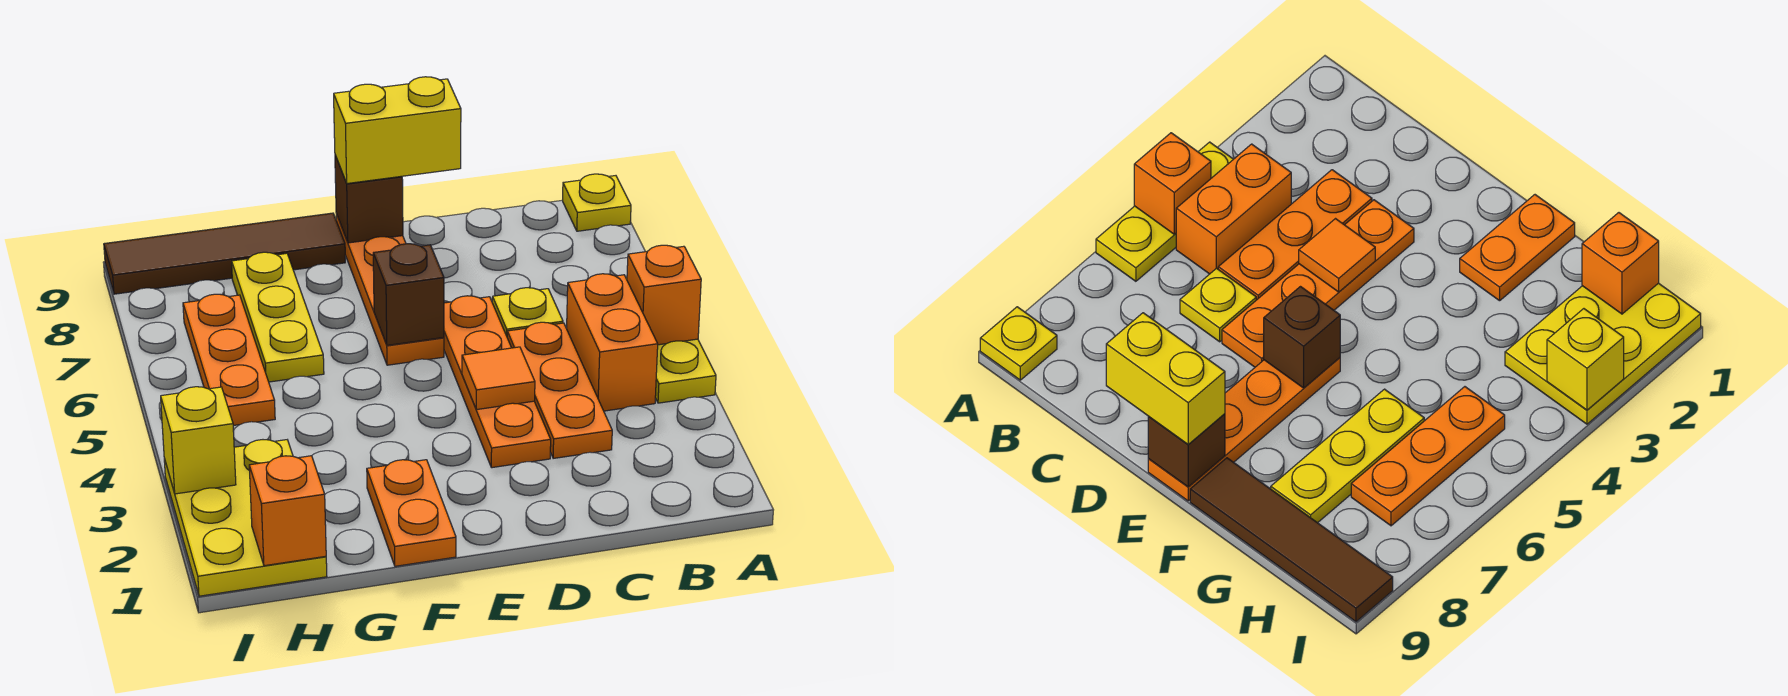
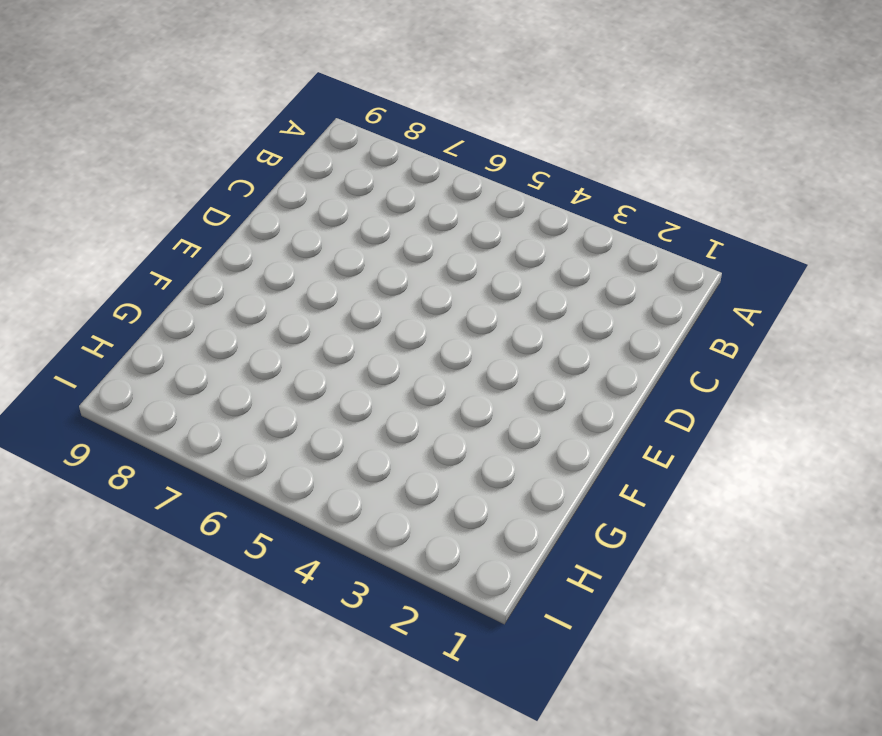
none -> yellow 1x3 plate [626,278,716,403]
none -> yellow 1x1 plate [563,174,631,231]
none -> orange 1x2 brick [567,274,658,411]

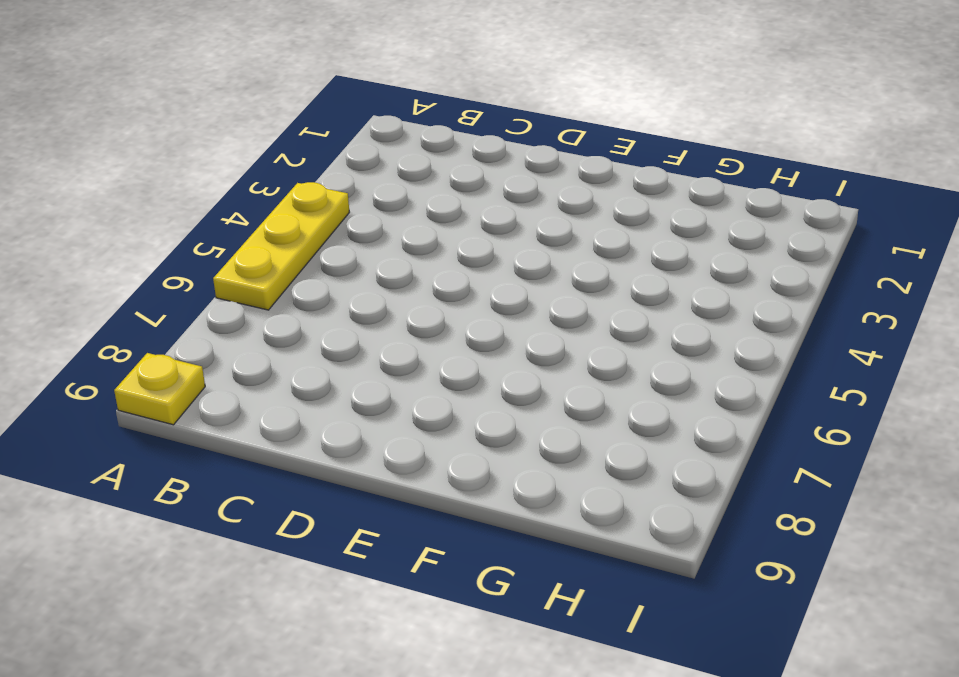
none -> orange 1x2 brick [567,274,658,411]
none -> orange 1x3 plate [507,322,612,458]
none -> yellow 1x1 plate [492,288,563,336]

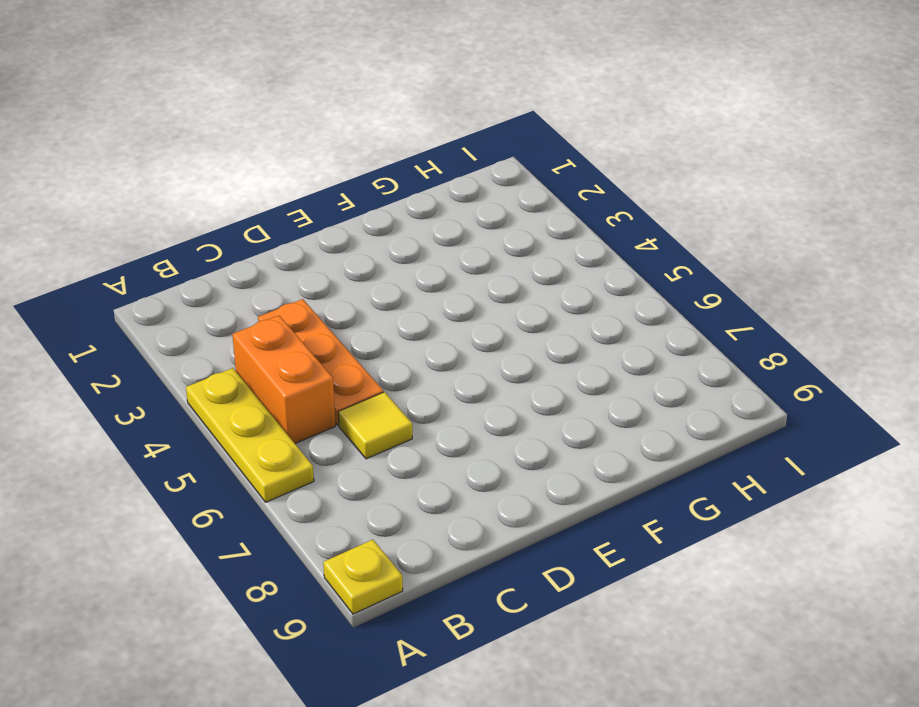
yellow 1x1 tile [338,392,412,459] -> yellow 1x1 plate [492,288,563,336]
none -> orange 1x4 plate [444,296,551,468]
none -> orange 1x4 plate [336,214,444,365]
none -> orange 1x2 plate [367,460,456,566]

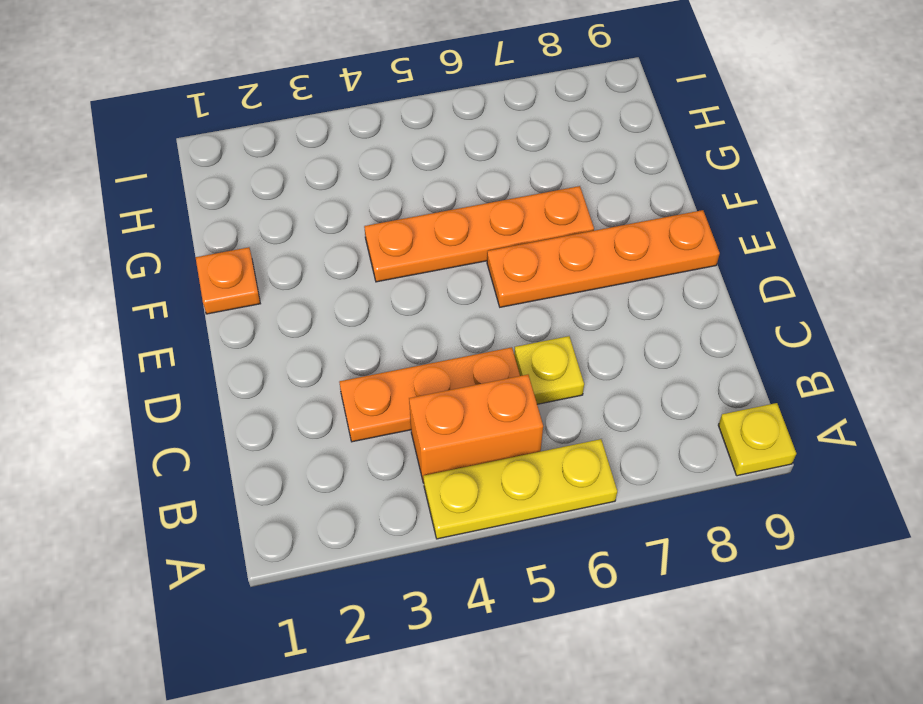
orange 1x1 plate [196,247,260,314] -> orange 1x2 plate [367,460,456,566]
orange 1x4 plate [364,186,594,282] -> orange 1x4 plate moved to [444,296,551,468]
none -> brown 1x4 tile [104,213,345,294]
none -> yellow 1x3 plate [232,252,324,382]
none -> yellow 2x3 plate [164,440,327,596]

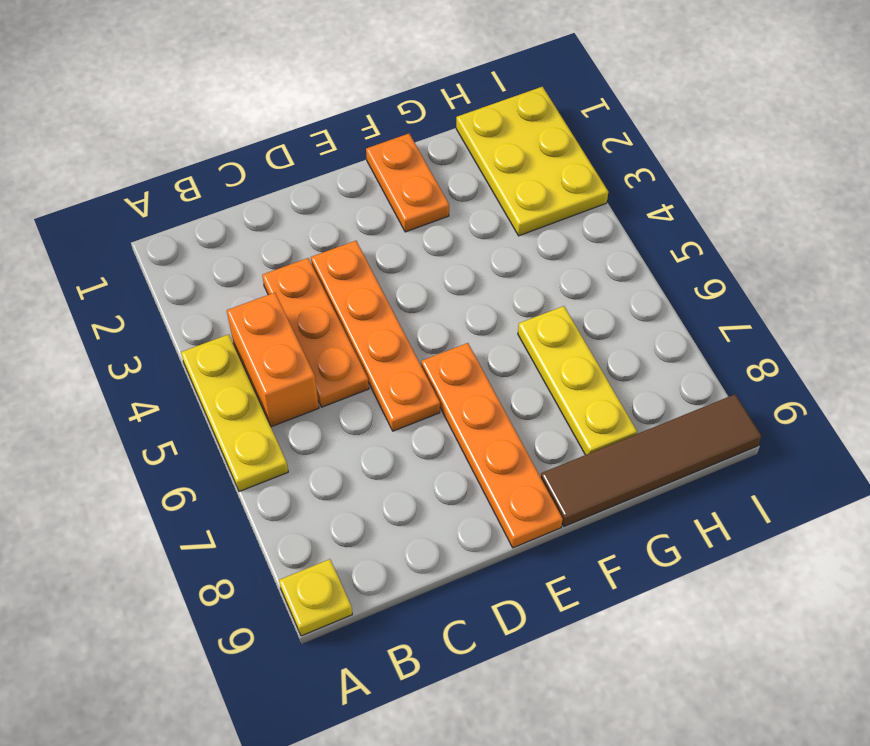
none -> yellow 1x1 plate [492,288,563,336]
none -> orange 1x3 plate [183,294,275,426]
none -> orange 1x1 brick [627,245,701,345]

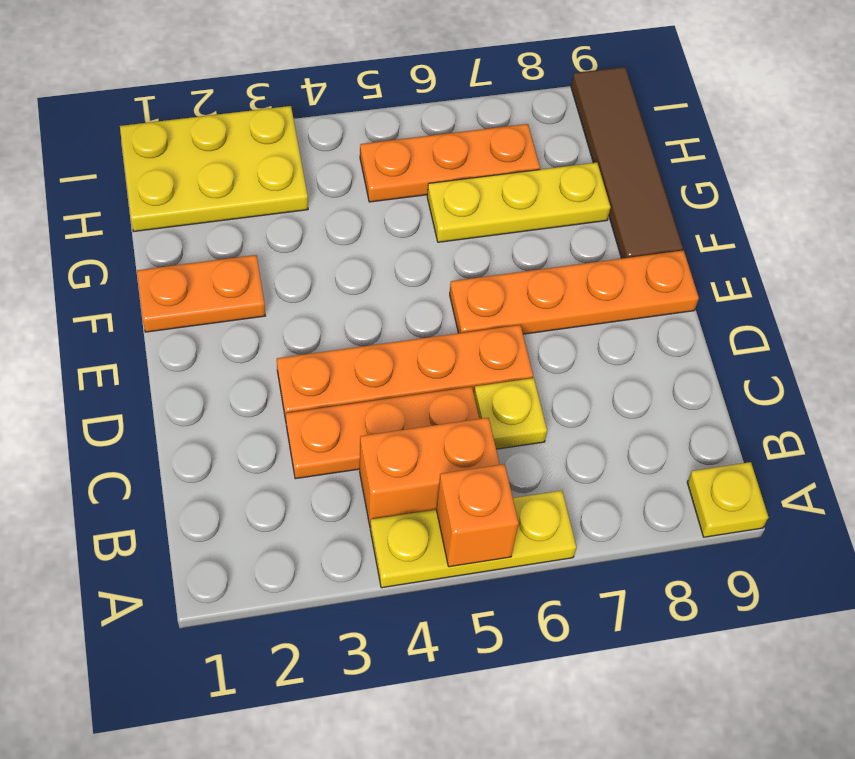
none -> orange 1x1 tile [462,347,535,410]
none -> brown 1x1 brick [373,244,444,345]
none -> brown 1x1 brick [335,155,403,243]

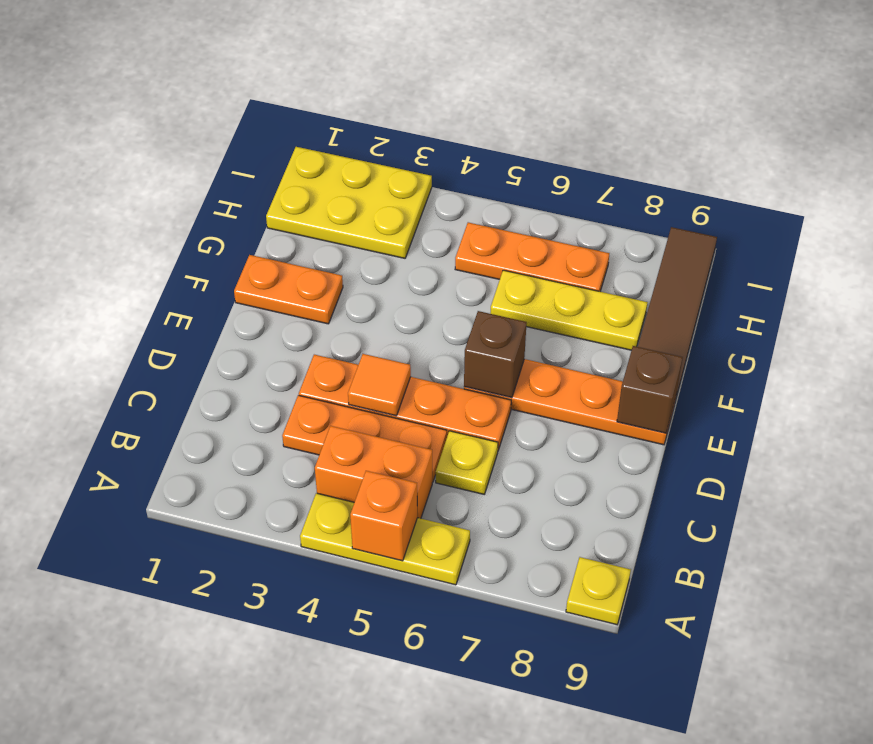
none -> orange 1x1 brick [249,456,326,566]
none -> yellow 1x1 brick [161,387,236,494]
none -> yellow 1x2 brick [334,77,461,184]

